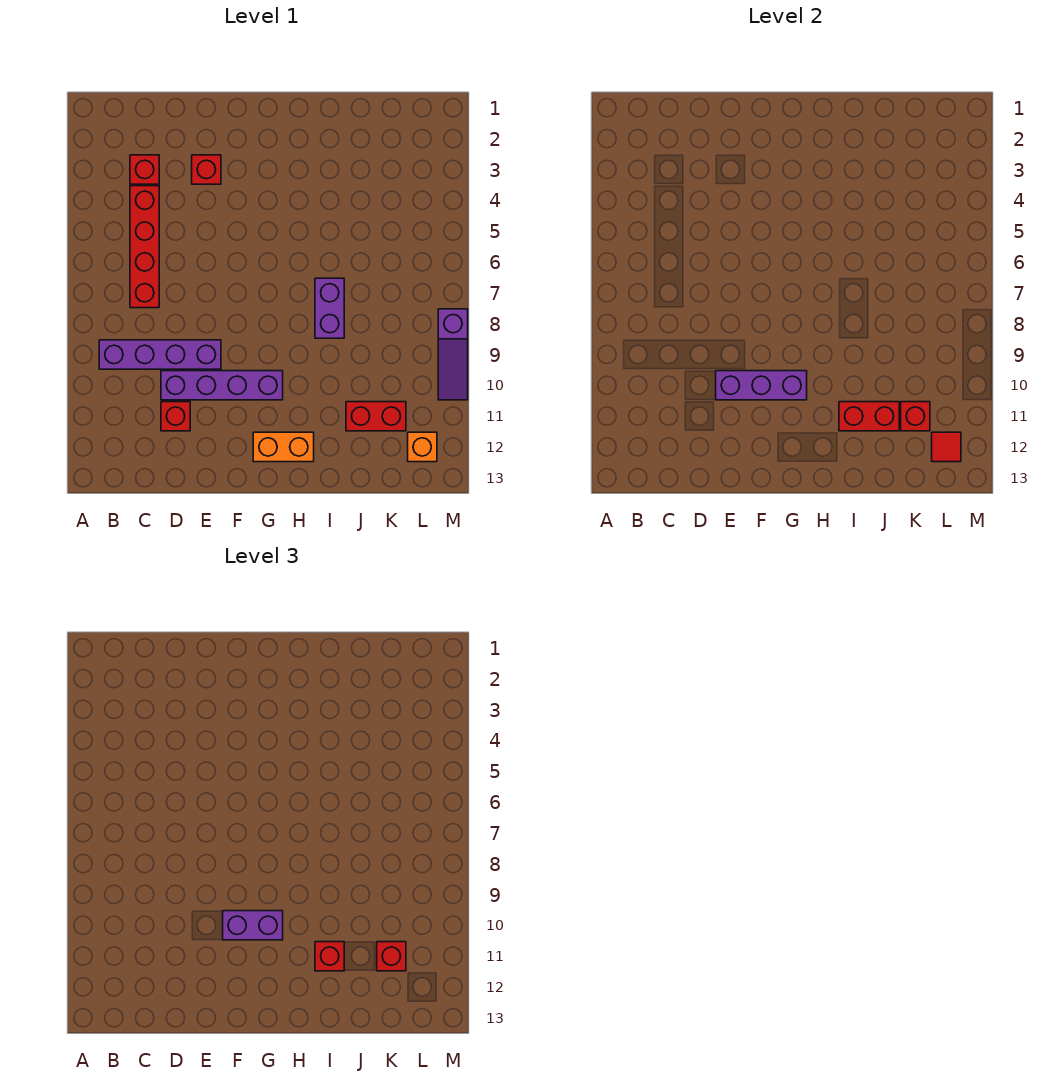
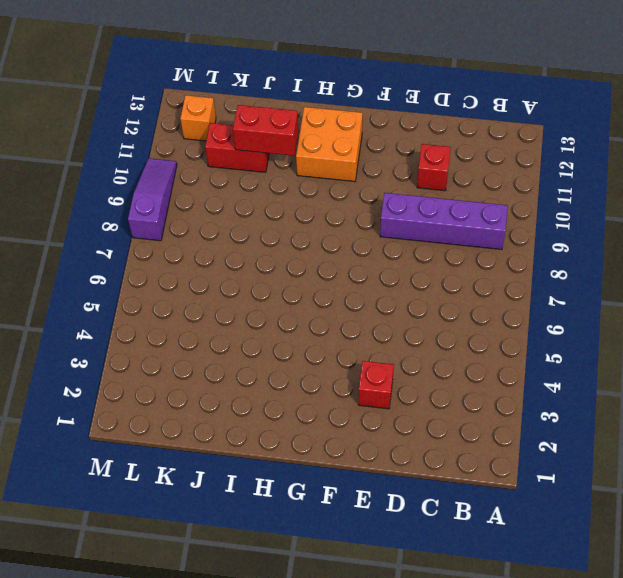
orange 2x2 brick [296,107,363,181] -> orange 1x2 brick [253,432,314,462]
none -> red 1x1 brick [130,155,159,184]
none -> red 1x4 brick [130,186,159,308]
none -> purple 1x4 brick [161,371,283,400]

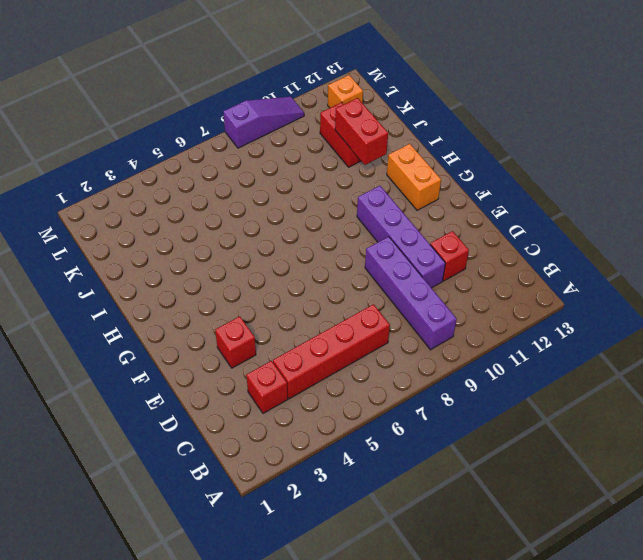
none -> purple 1x2 brick [315,278,344,338]
none -> purple 1x3 brick [716,371,807,400]
none -> red 1x1 brick [901,402,930,431]

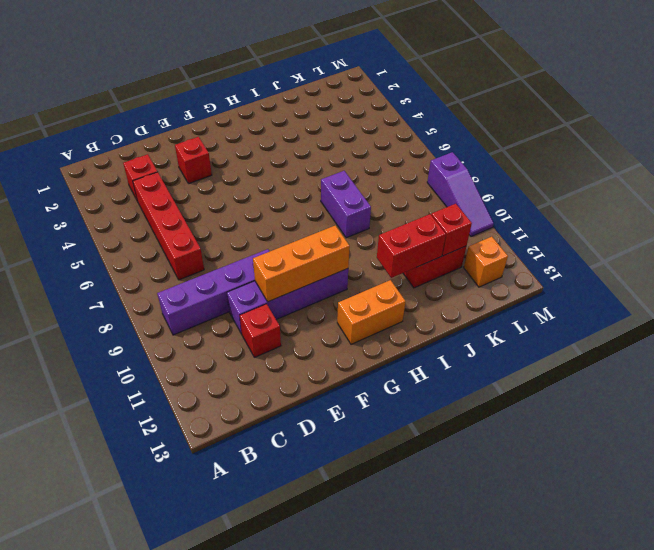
orange 1x3 brick [253,225,350,302] -> purple 1x3 brick [716,371,807,400]
none -> red 1x1 tile [932,432,961,462]
none -> purple 1x2 brick [223,911,283,940]
none -> red 1x1 brick [315,942,344,971]

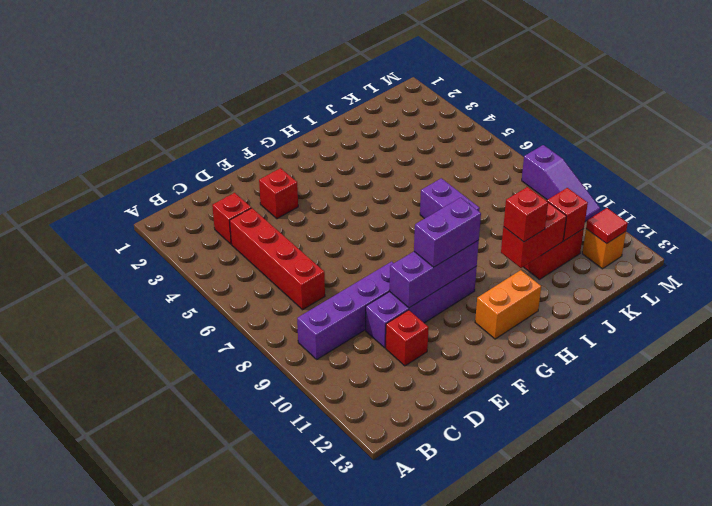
none -> red 1x1 brick [377,942,406,971]

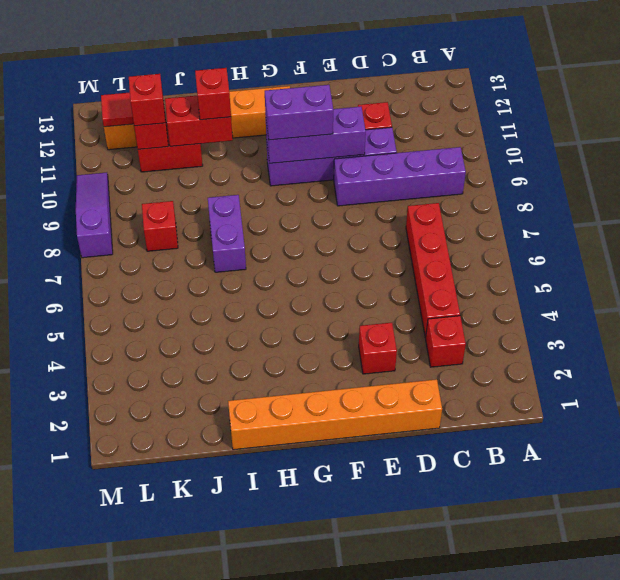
orange 1x6 brick [228,379,442,450] -> none
red 1x1 brick [142,201,178,251] -> none

